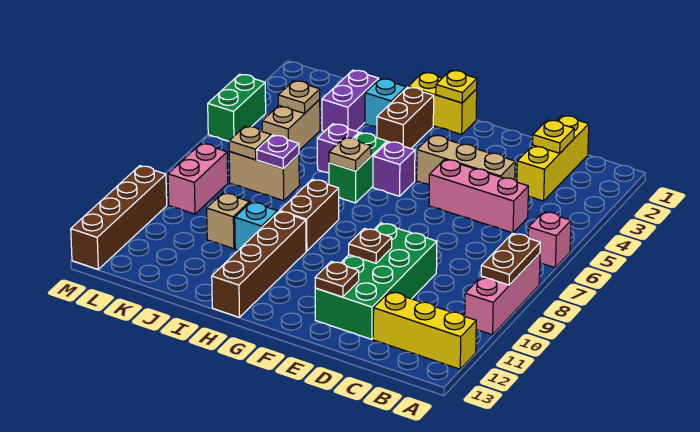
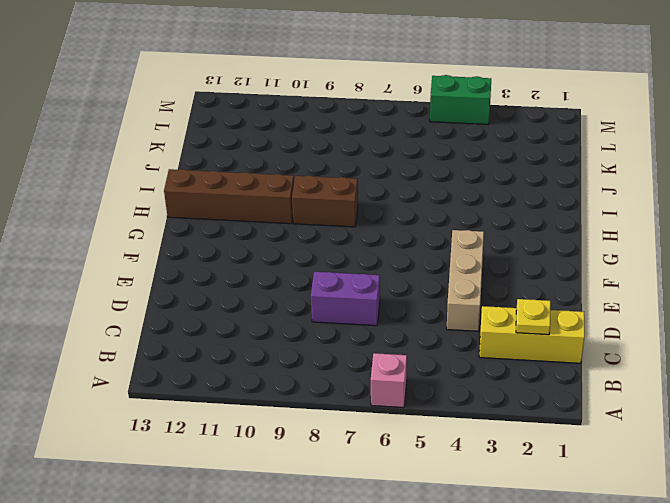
purple 1x2 brick [311,272,380,326] -> purple 1x2 brick moved to [322,70,379,131]
none -> pink 1x3 brick [465,253,540,335]
none -> yellow 1x3 brick [373,292,476,369]
none -> pink 1x3 brick [429,159,528,233]
none -> green 2x4 brick [315,223,437,339]

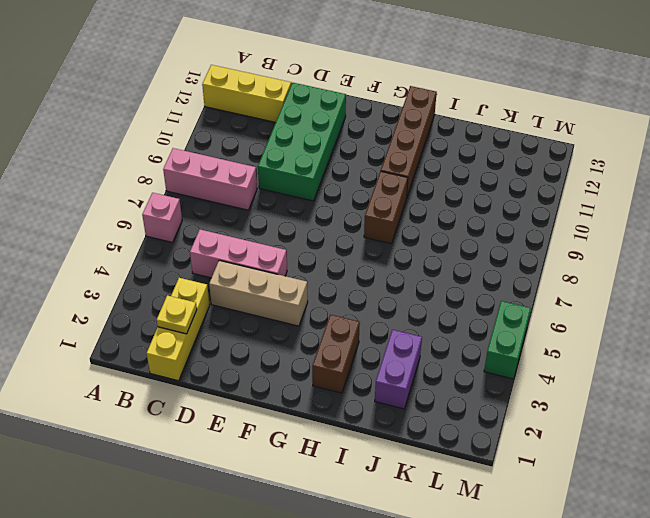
pink 1x3 brick [163,148,257,210] -> pink 1x3 brick turned to [465,253,540,335]
none -> yellow 1x2 brick [408,72,477,134]
none -> purple 1x1 brick [373,142,415,196]
none -> green 1x2 brick [329,133,387,203]
none -> cyan 1x1 brick [365,79,406,127]

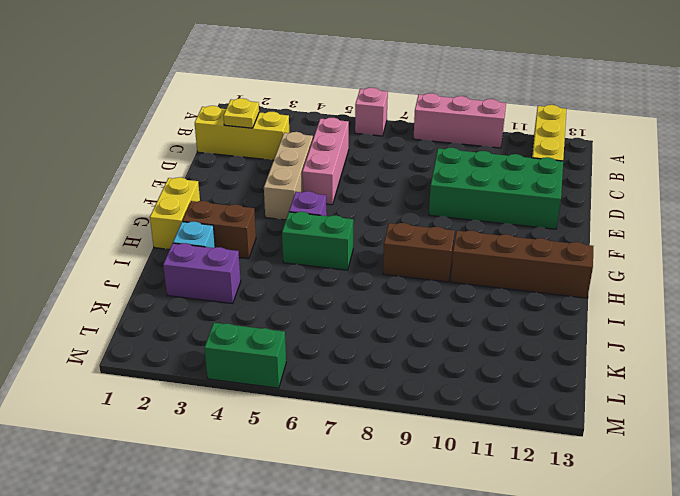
none -> purple 1x1 brick [317,124,359,173]
none -> cyan 1x1 brick [235,202,278,250]
none -> tan 1x2 brick [229,152,299,201]
none -> tan 1x1 brick [207,193,249,249]

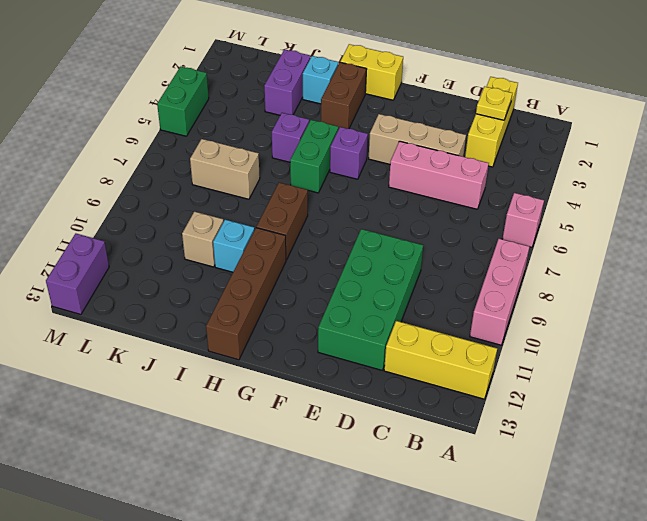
purple 1x2 brick [46,234,109,314] -> brown 1x4 brick [71,166,167,269]
none -> tan 1x2 brick [262,100,320,150]
none -> pink 1x2 brick [168,144,228,214]
none -> brown 1x2 plate [481,233,540,285]
none -> brown 1x1 plate [349,228,392,263]

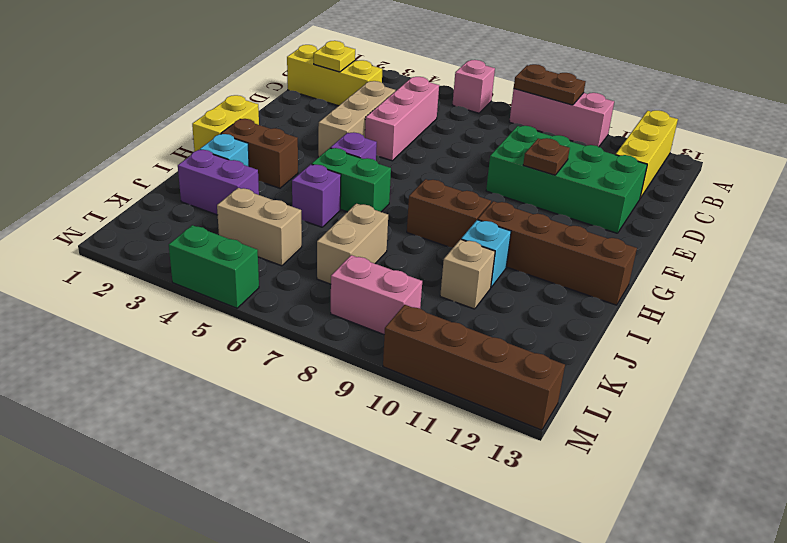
none -> brown 1x1 plate [315,261,359,297]
none -> yellow 1x1 plate [436,70,477,103]
none -> tan 1x1 plate [329,137,371,171]
none -> purple 1x1 plate [257,135,299,169]

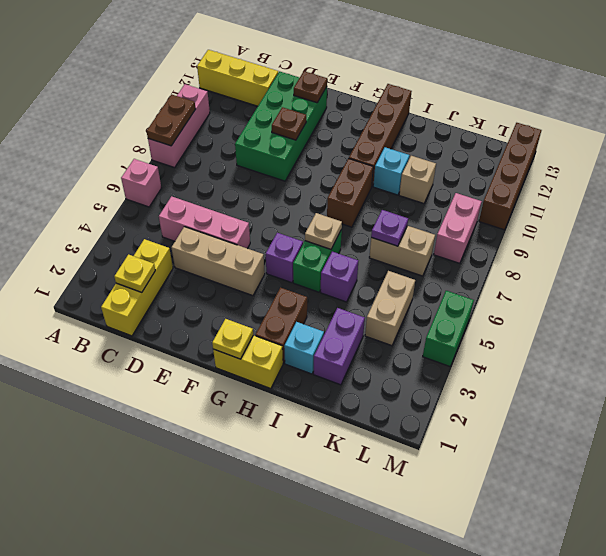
none -> tan 1x1 plate [278,81,320,113]
none -> tan 1x1 plate [229,126,271,160]

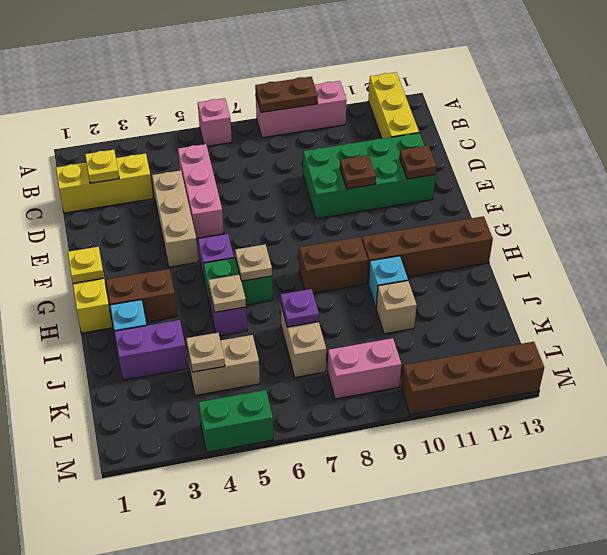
tan 1x1 plate [208,275,246,312] -> tan 1x1 plate moved to [229,126,271,160]

